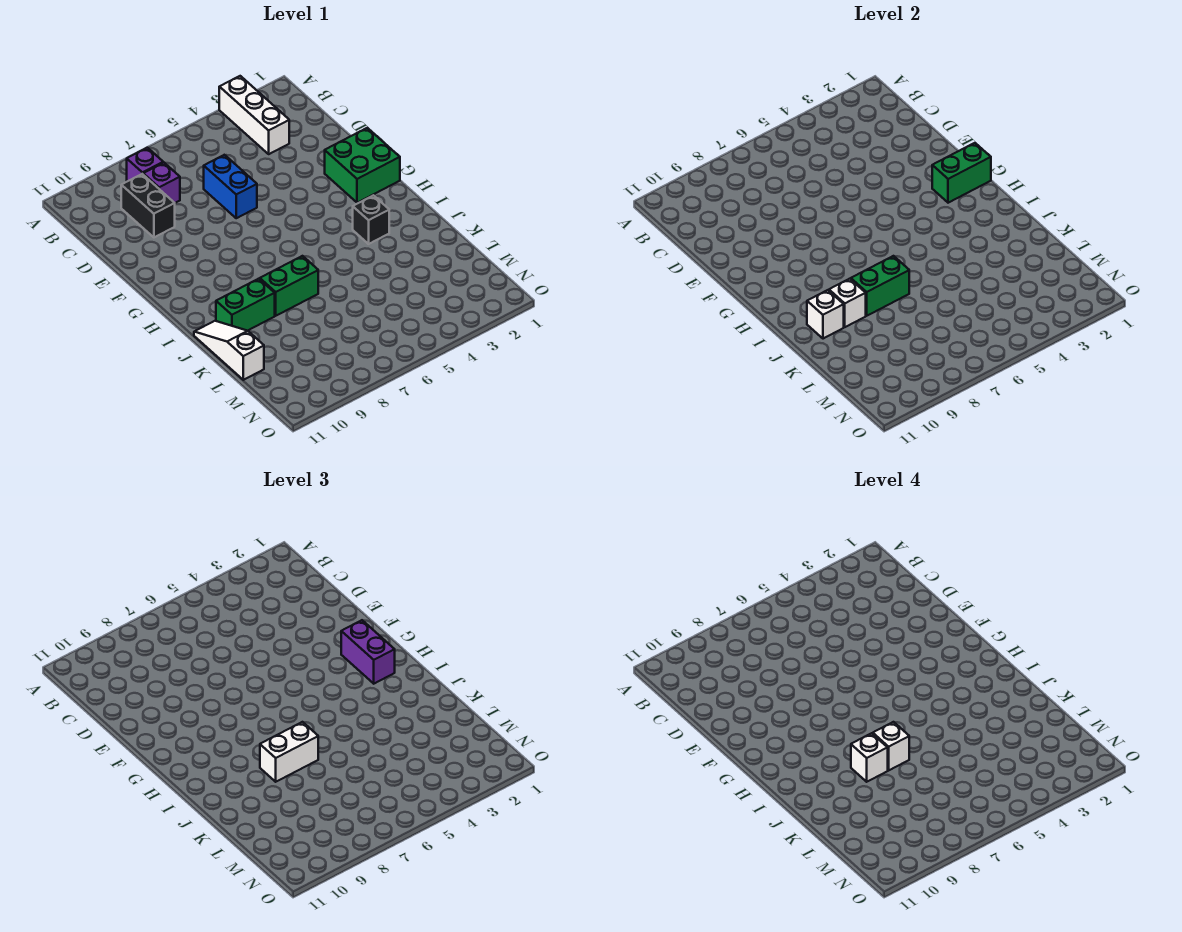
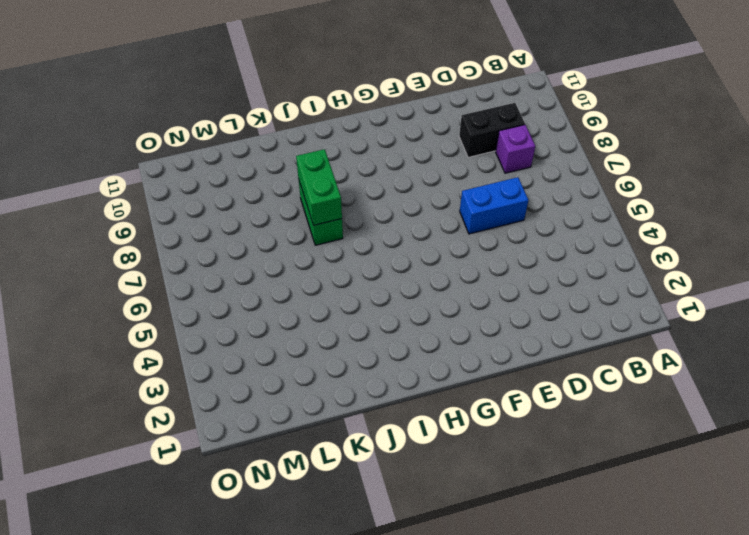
none -> white 1x3 brick [219,76,289,154]
none -> purple 1x1 brick [127,148,163,181]
none -> green 2x2 brick [325,128,400,203]

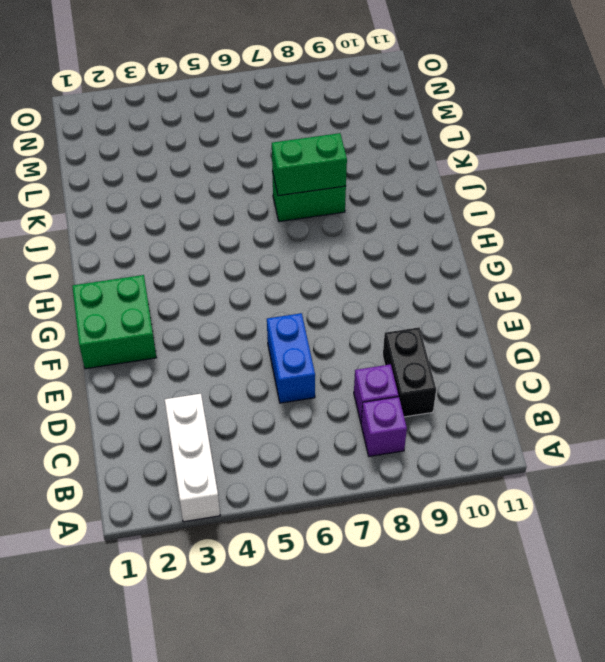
none -> black 1x1 brick [353,195,389,244]
none -> green 1x2 brick [216,279,275,331]
none -> white 1x3 slope [194,321,264,380]

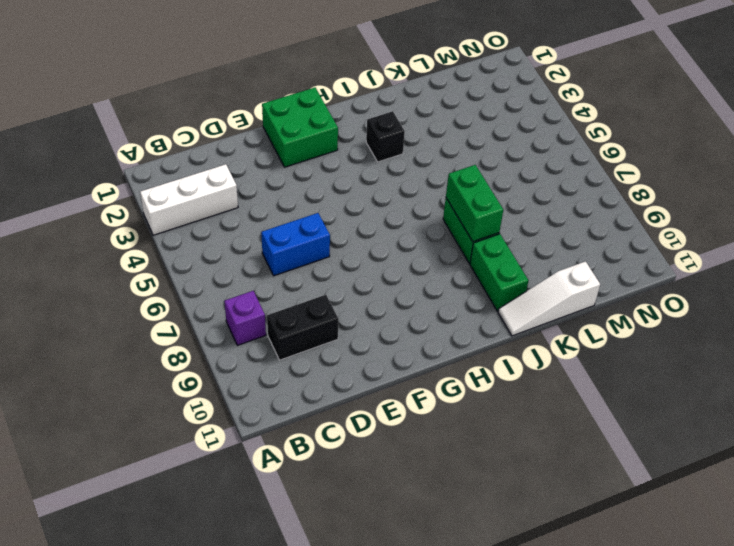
none -> purple 1x1 brick [143,163,180,203]
none -> green 1x2 brick [932,143,991,203]
none -> white 1x1 brick [829,279,866,327]

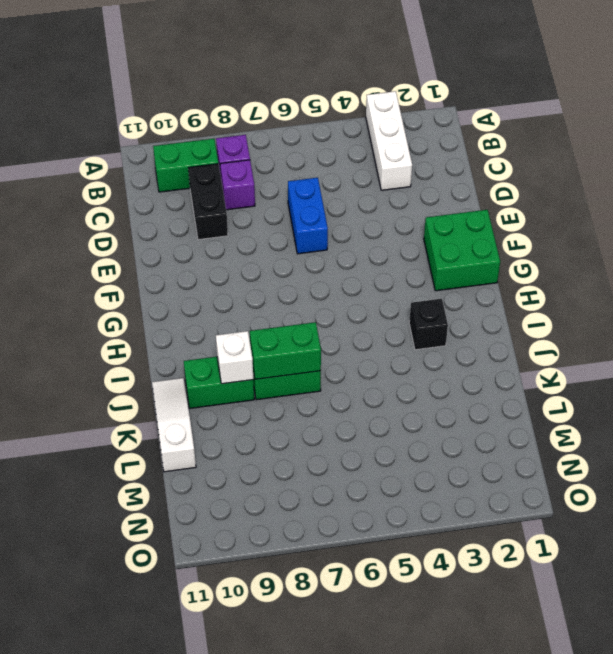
green 1x2 brick [153,139,218,192] -> green 1x2 brick moved to [932,143,991,203]
none -> white 1x1 brick [807,290,844,339]
none -> purple 1x2 brick [341,620,395,684]
none -> white 1x2 brick [260,722,318,782]

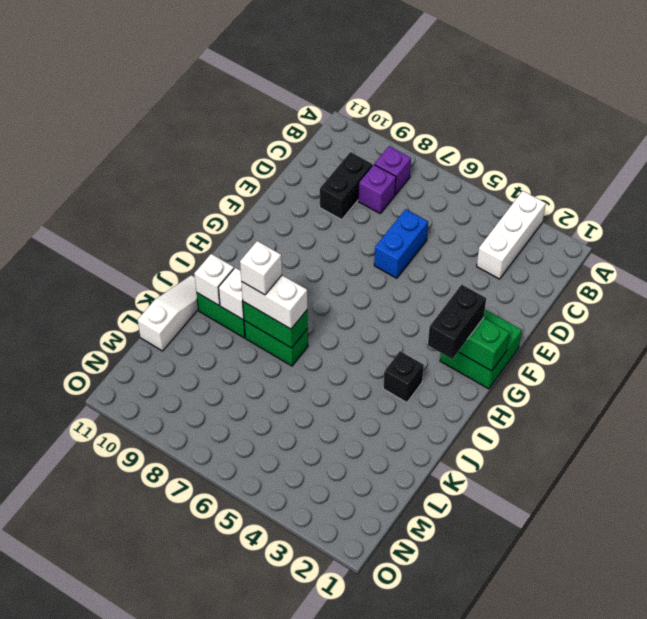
black 1x2 brick [428,284,486,359] -> purple 1x2 brick [341,620,395,684]
none -> white 1x1 brick [873,722,909,770]

